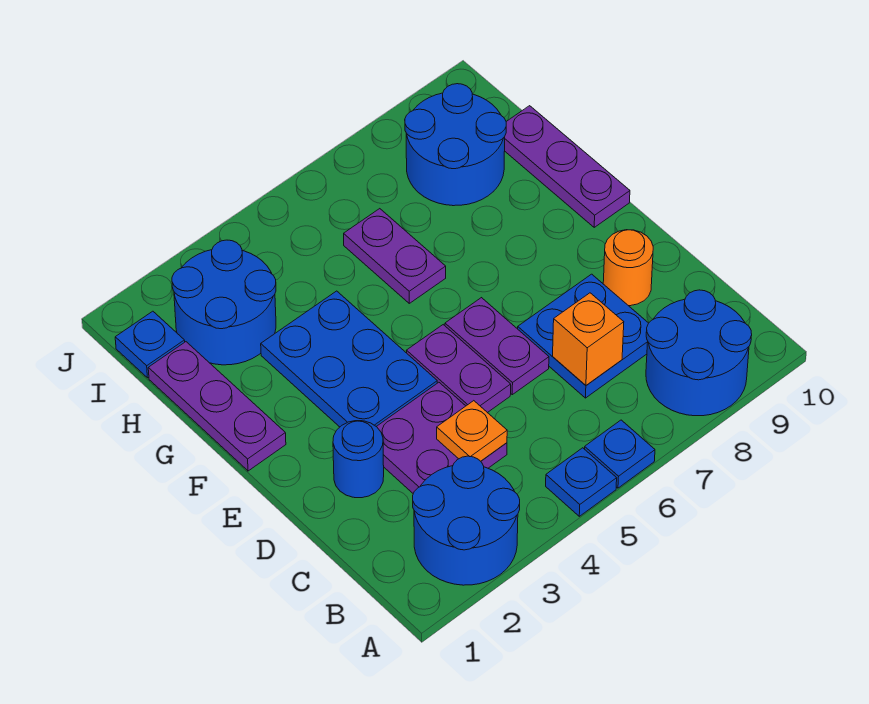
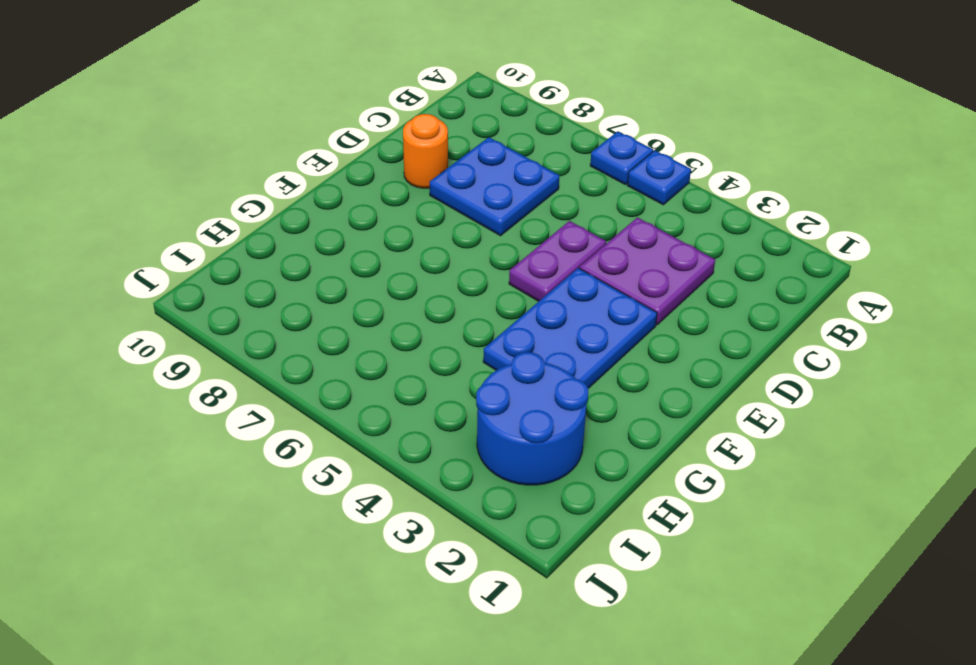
none -> blue 2x2 round brick [413,456,520,585]
none -> blue 2x2 round brick [646,290,752,416]
none -> blue 1x1 round brick [333,421,384,498]

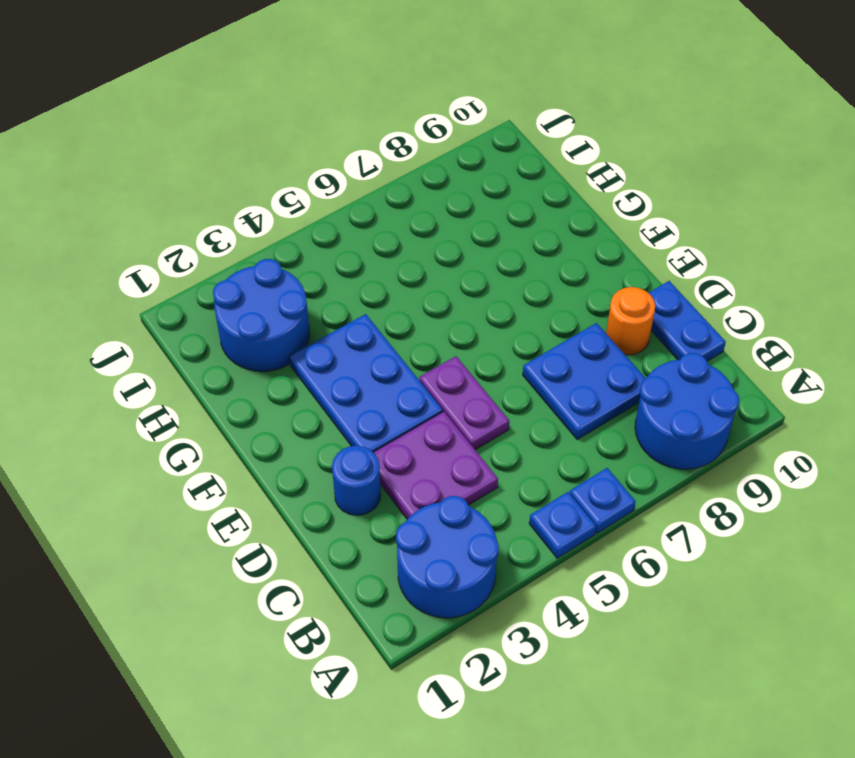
blue 1x2 plate [649,281,726,361] -> none
none -> purple 1x2 plate [445,298,549,395]
none -> purple 1x3 plate [148,342,286,471]
none -> purple 1x3 plate [505,106,630,227]

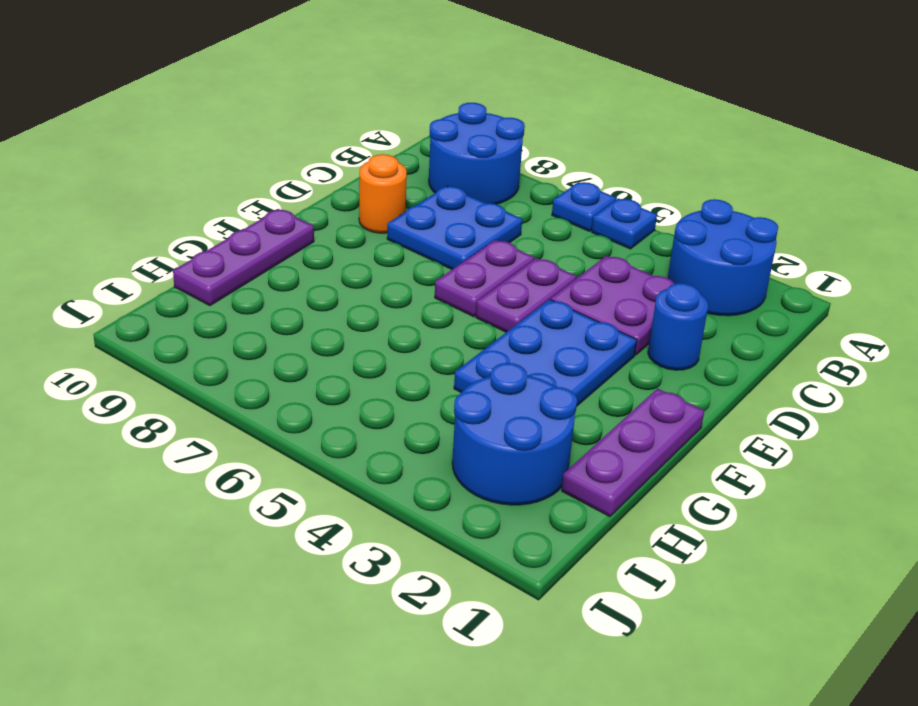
none -> purple 1x2 plate [344,209,446,303]
none -> blue 2x2 round brick [405,84,506,206]
none -> blue 1x1 plate [115,311,185,378]

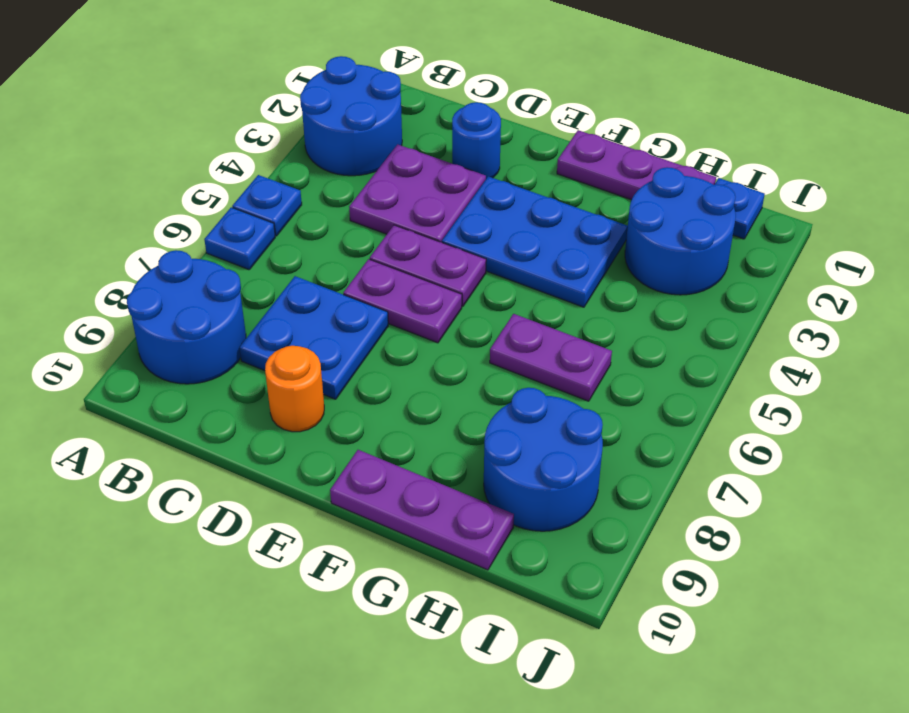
none -> orange 1x1 plate [437,401,507,461]
none -> orange 1x1 brick [553,293,624,385]

